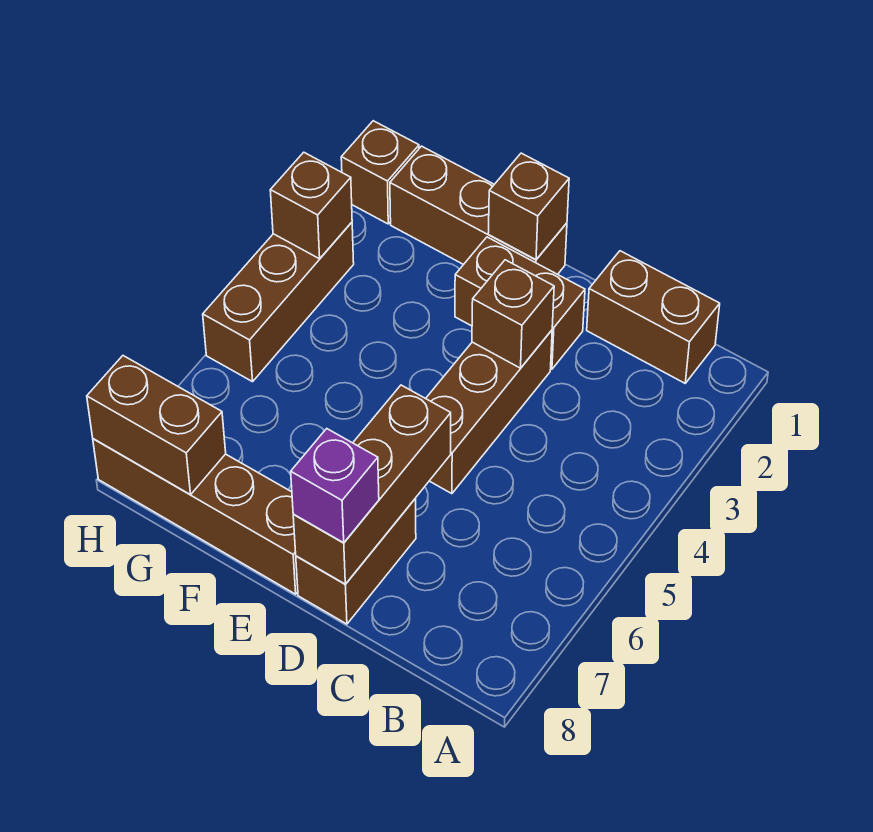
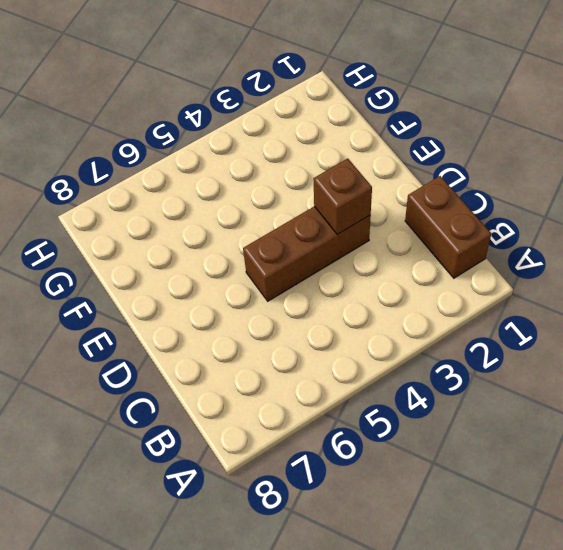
none -> brown 1x2 brick [455,237,585,369]
none -> brown 1x2 brick [296,499,416,624]
none -> brown 1x3 brick [390,146,567,274]

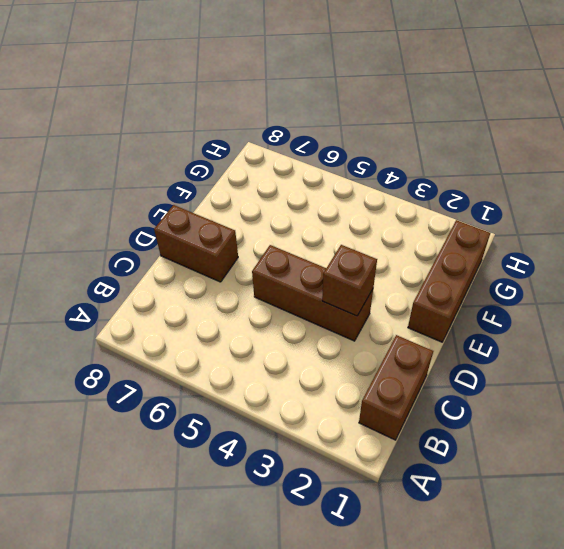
none -> brown 1x2 brick [455,237,585,369]
none -> brown 1x4 brick [93,439,298,594]
none -> brown 1x1 brick [341,121,419,224]

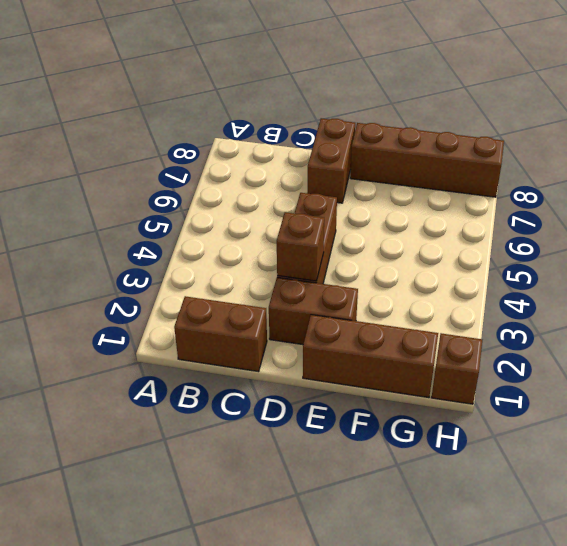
none -> brown 1x3 brick [203,222,354,382]
none -> brown 1x3 brick [293,385,451,584]
none -> brown 1x1 brick [488,153,569,260]

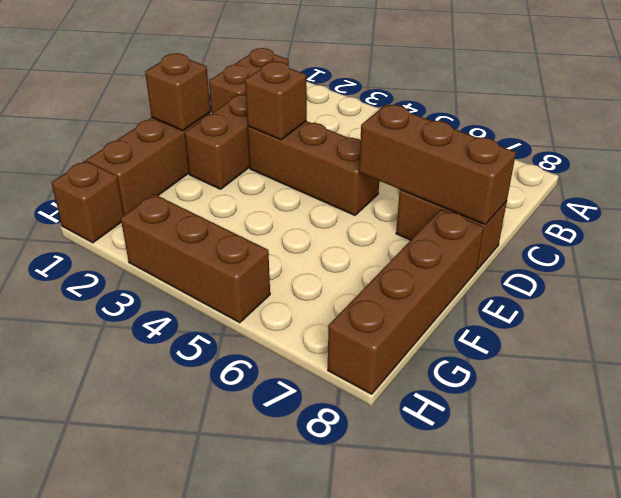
none -> brown 1x2 brick [87,356,226,495]
none -> brown 1x1 brick [270,152,352,259]
none -> purple 1x1 brick [291,429,379,543]

